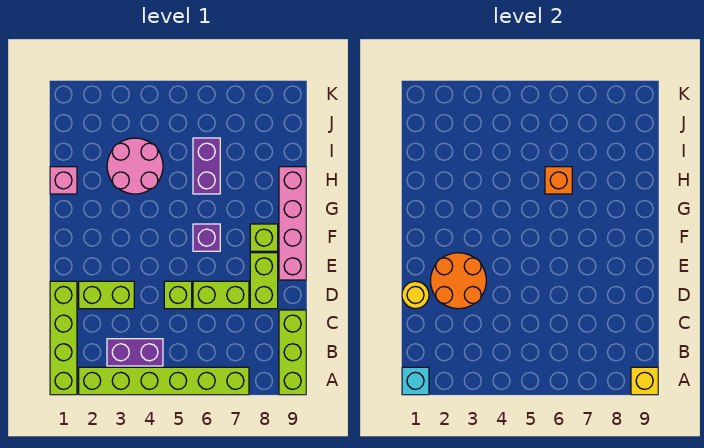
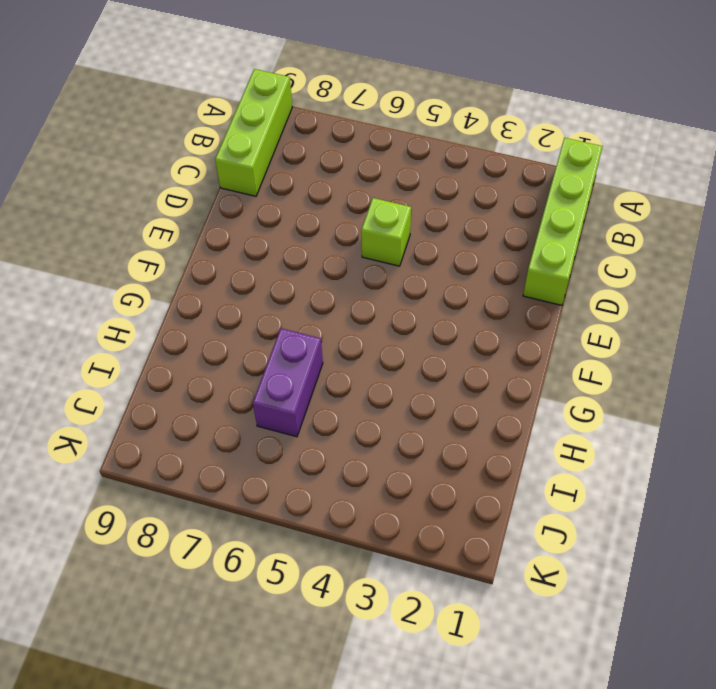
none -> lime 1x6 brick [79,367,249,395]
none -> purple 1x2 brick [107,339,163,366]
none -> lime 1x2 brick [79,281,134,309]

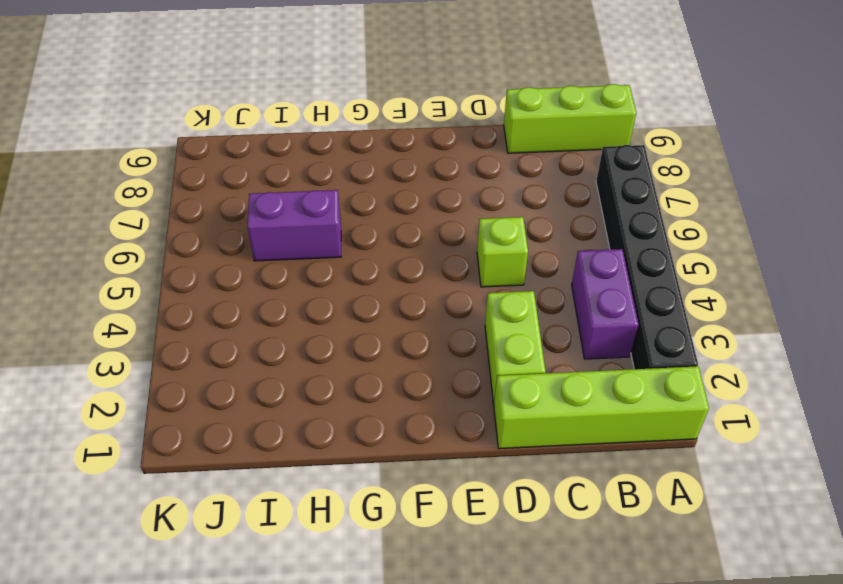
black 1x6 brick [596,145,698,369] -> lime 1x6 brick [79,367,249,395]
none -> lime 1x2 brick [193,281,249,309]
none -> lime 1x2 brick [250,253,278,309]
none -> pink 1x4 brick [279,167,306,280]

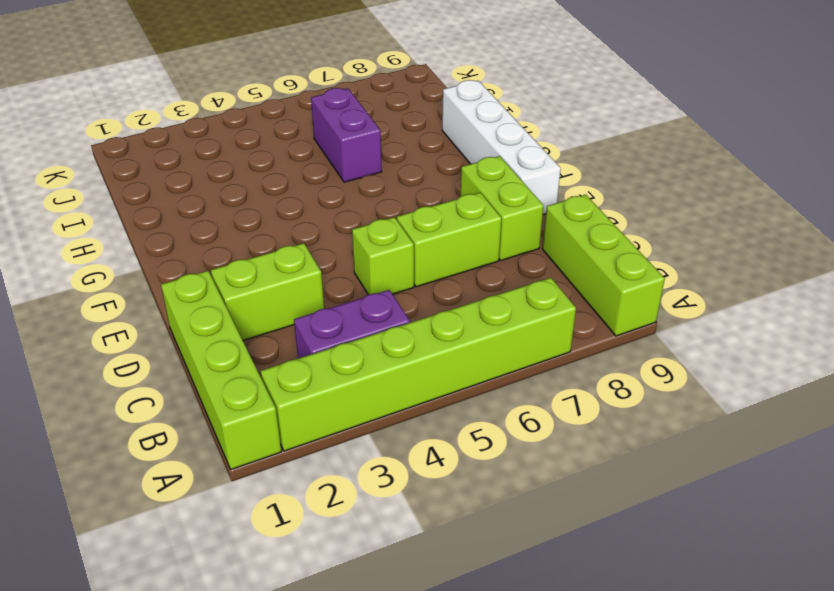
white 1x4 brick [442,80,561,215] -> pink 1x4 brick [279,167,306,280]
none -> purple 1x1 brick [193,224,220,251]
none -> lime 1x1 brick [250,224,278,251]
none -> pink 1x1 brick [50,167,77,194]

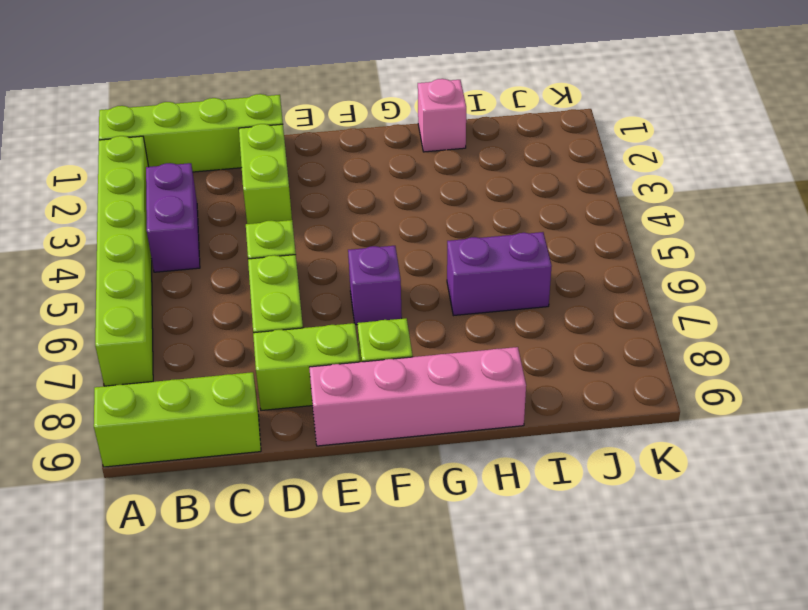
none -> pink 2x2 round brick [107,138,163,194]
none -> cyan 1x1 brick [402,367,429,395]
none -> yellow 1x1 brick [631,367,658,395]

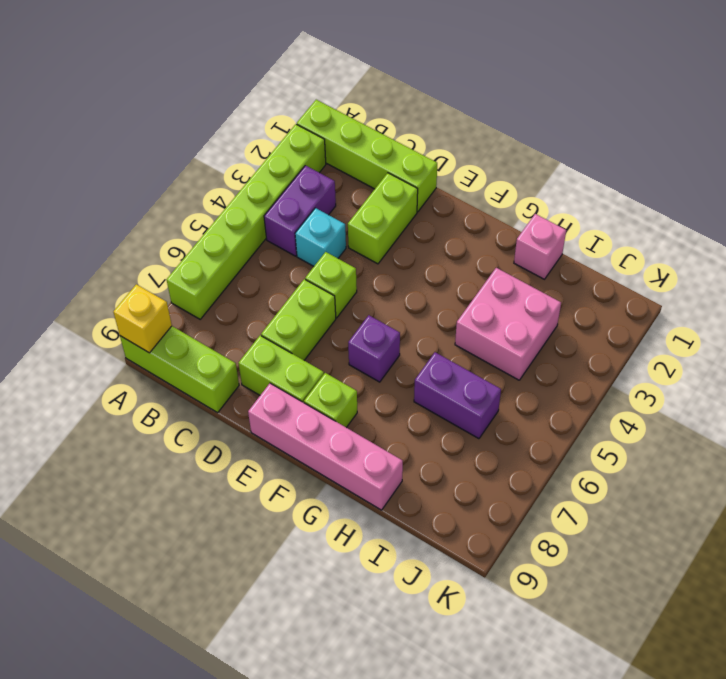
cyan 1x1 brick [295,208,346,266] -> cyan 1x1 brick moved to [402,367,429,395]
pink 2x2 brick [455,268,561,380] -> pink 2x2 round brick [107,138,163,194]
none -> yellow 1x1 round brick [402,281,429,309]
none -> orange 2x2 round brick [431,253,486,309]
none -> orange 1x1 brick [545,167,572,194]

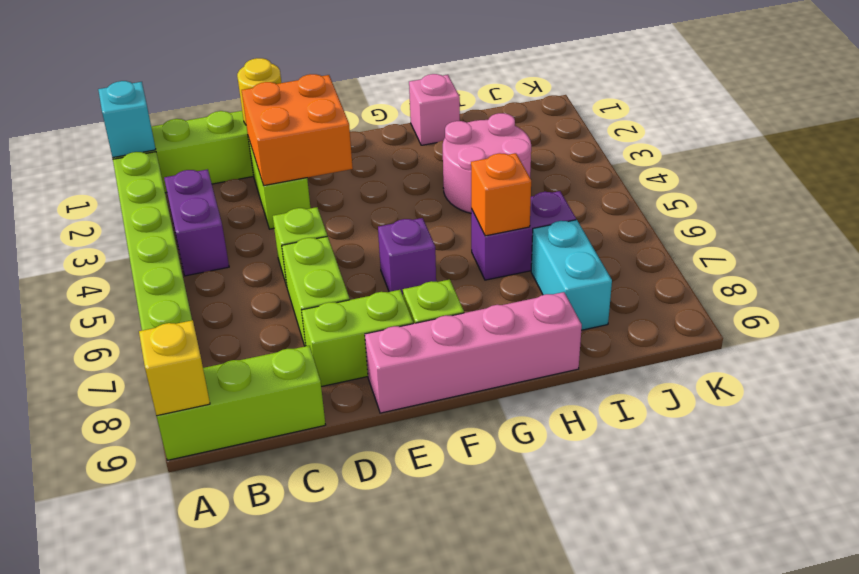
orange 2x2 brick [242,74,353,186] -> orange 2x2 round brick [431,253,486,309]
cyan 1x2 brick [531,220,612,330] -> none

